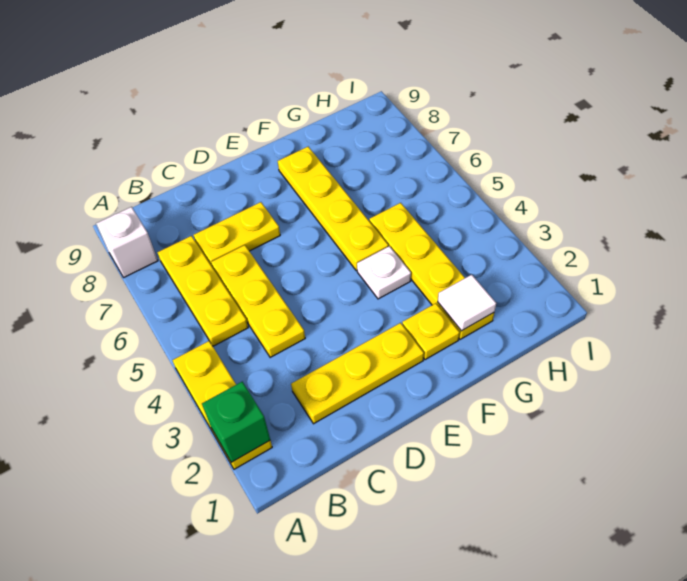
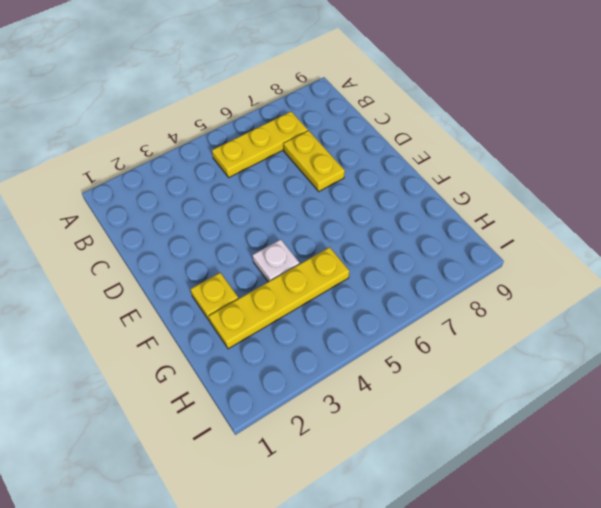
none -> yellow 1x3 plate [172,341,272,469]
none -> white 1x1 brick [96,207,158,277]
none -> yellow 1x3 plate [291,323,424,424]

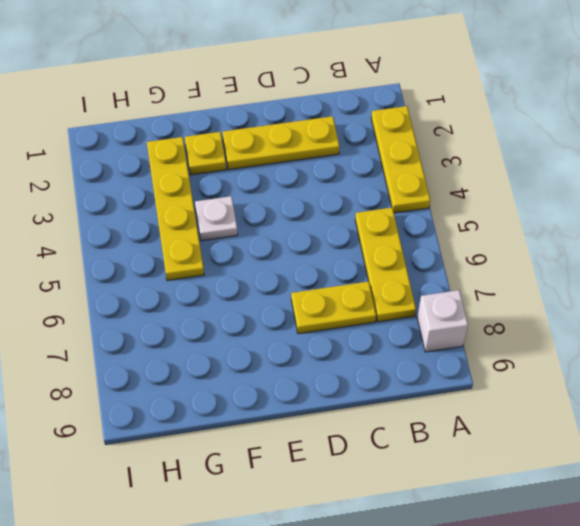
none -> yellow 1x3 plate [211,245,305,358]
none -> yellow 1x4 plate [278,147,388,271]
none -> green 1x1 brick [202,382,270,462]

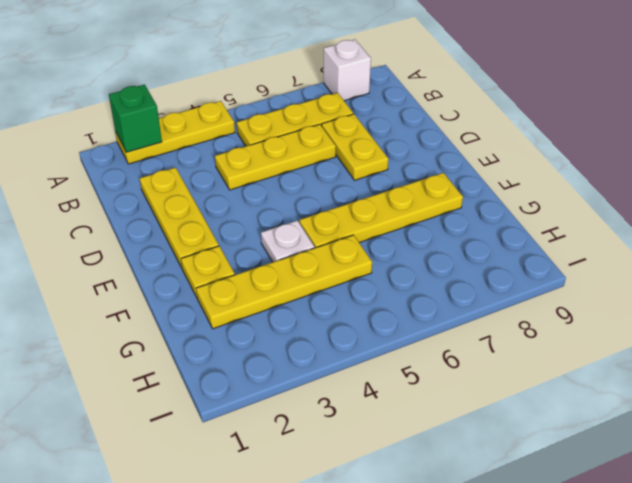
none -> white 1x1 tile [438,275,496,331]

